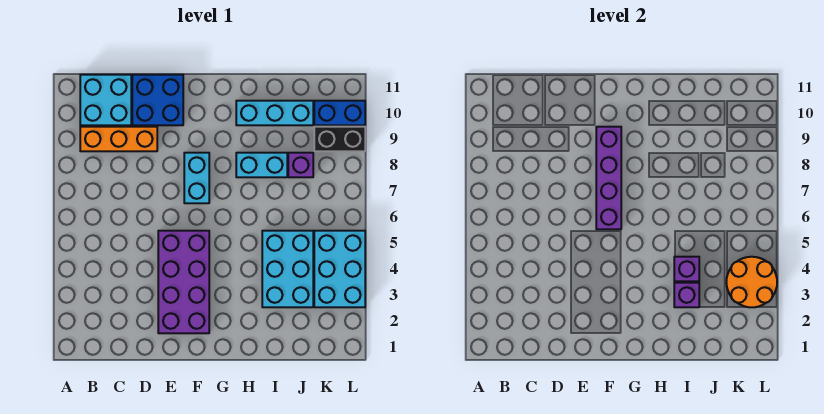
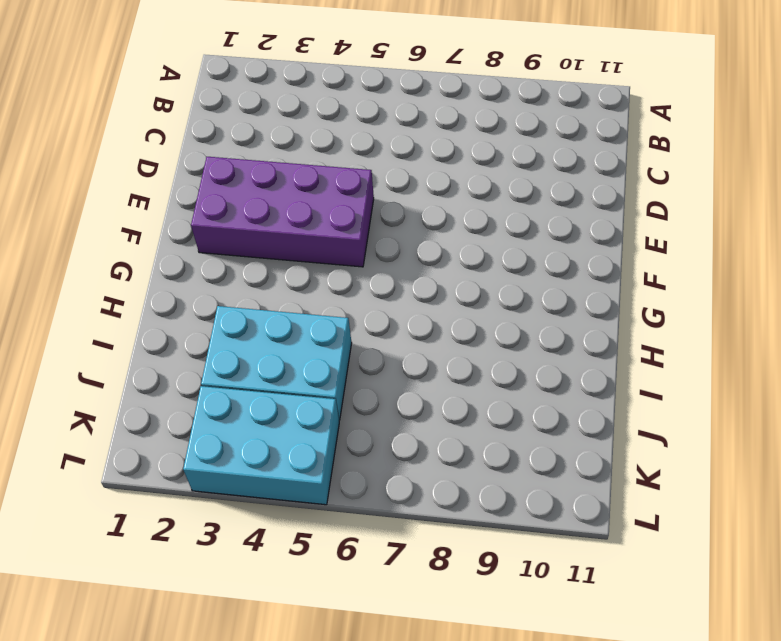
none -> orange 1x3 brick [80,127,157,151]
none -> cyan 2x2 brick [80,75,131,125]
none -> blue 2x2 brick [132,75,183,125]

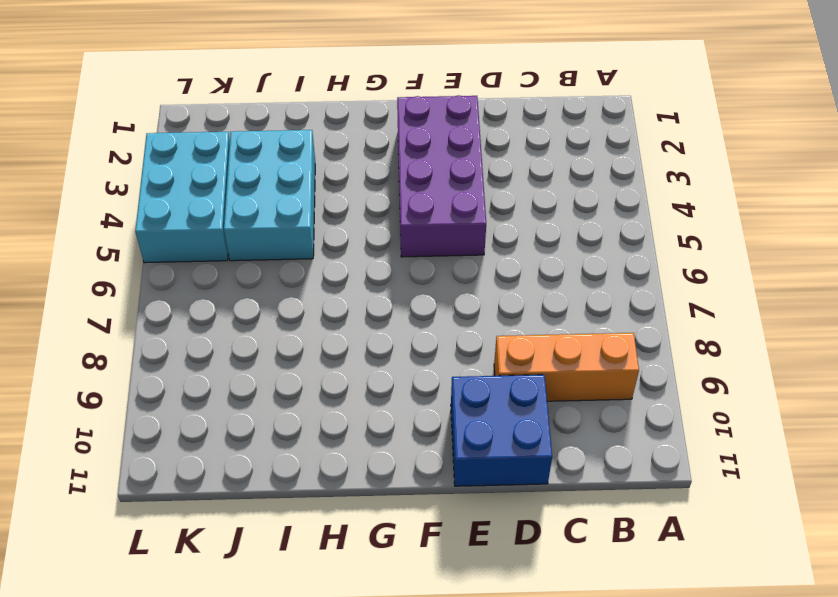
none -> cyan 2x2 brick [80,75,131,125]
none -> cyan 1x2 brick [184,153,209,203]
none -> cyan 1x2 brick [236,153,287,177]

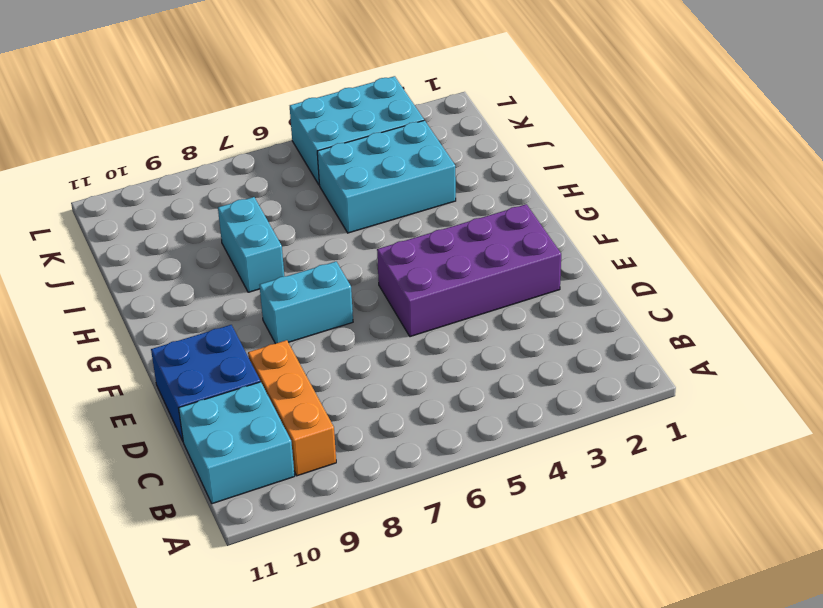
none -> cyan 1x3 brick [236,101,313,125]
none -> purple 1x1 brick [288,153,313,177]
none -> black 1x2 brick [314,127,365,151]

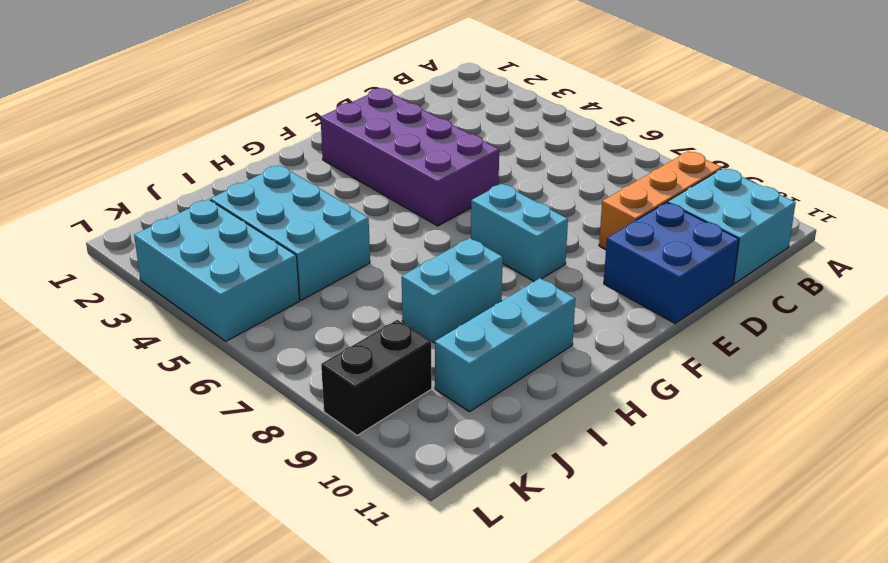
none -> purple 1x1 brick [288,153,313,177]
none -> blue 1x2 brick [314,101,365,125]
none -> purple 1x4 brick [596,127,621,229]

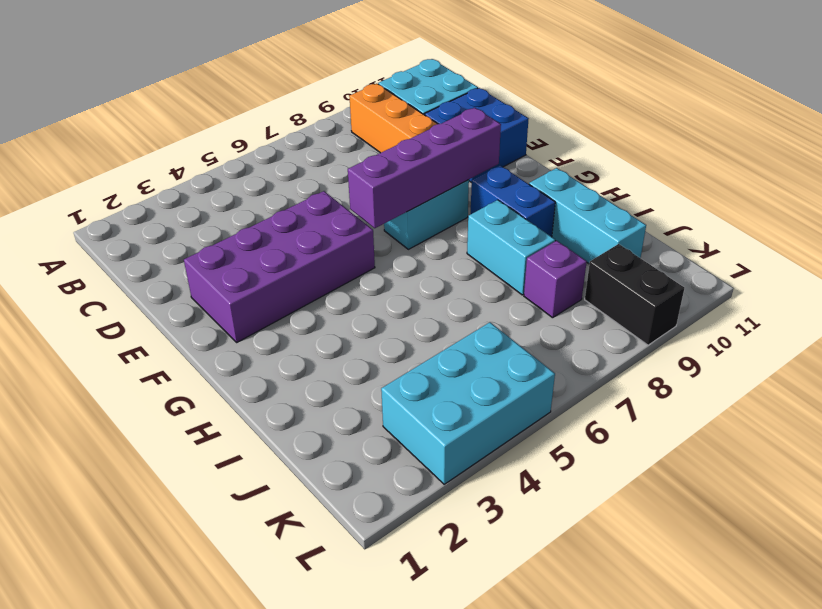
blue 1x2 brick [471,165,555,237] -> blue 1x2 brick moved to [314,101,365,125]
none -> cyan 2x3 brick [262,231,313,307]
none -> purple 1x1 brick [674,283,699,307]
none -> purple 1x1 brick [674,257,699,281]

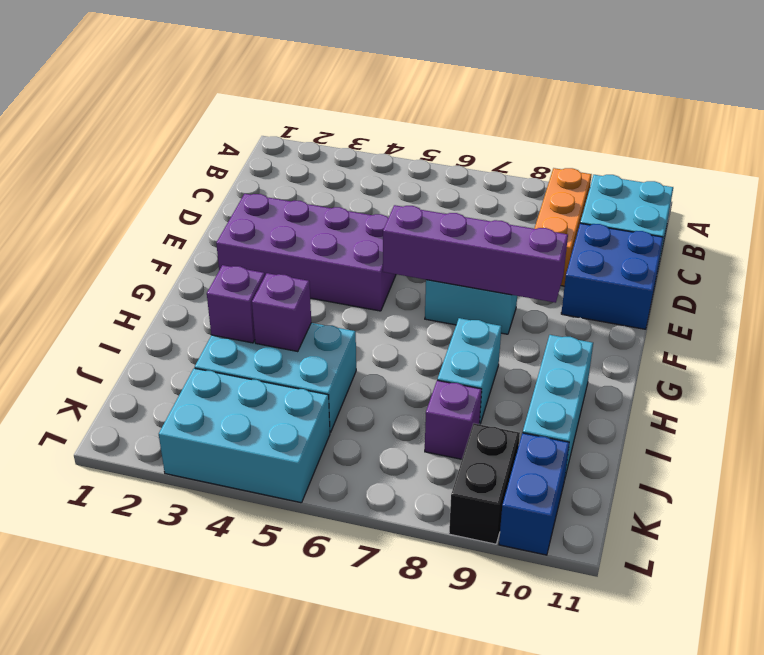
none -> orange 2x2 round brick [726,257,777,307]

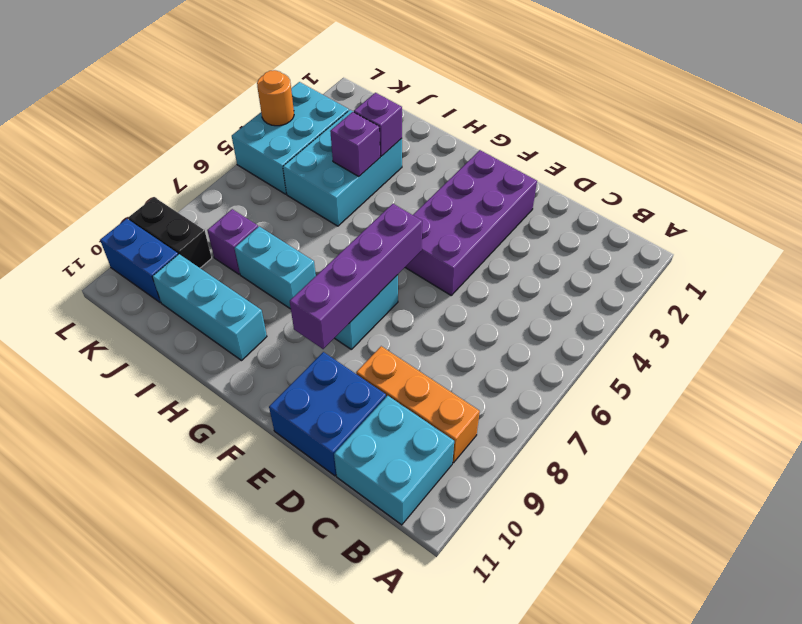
orange 1x1 round brick [257,70,294,126] -> orange 2x2 round brick [726,257,777,307]

